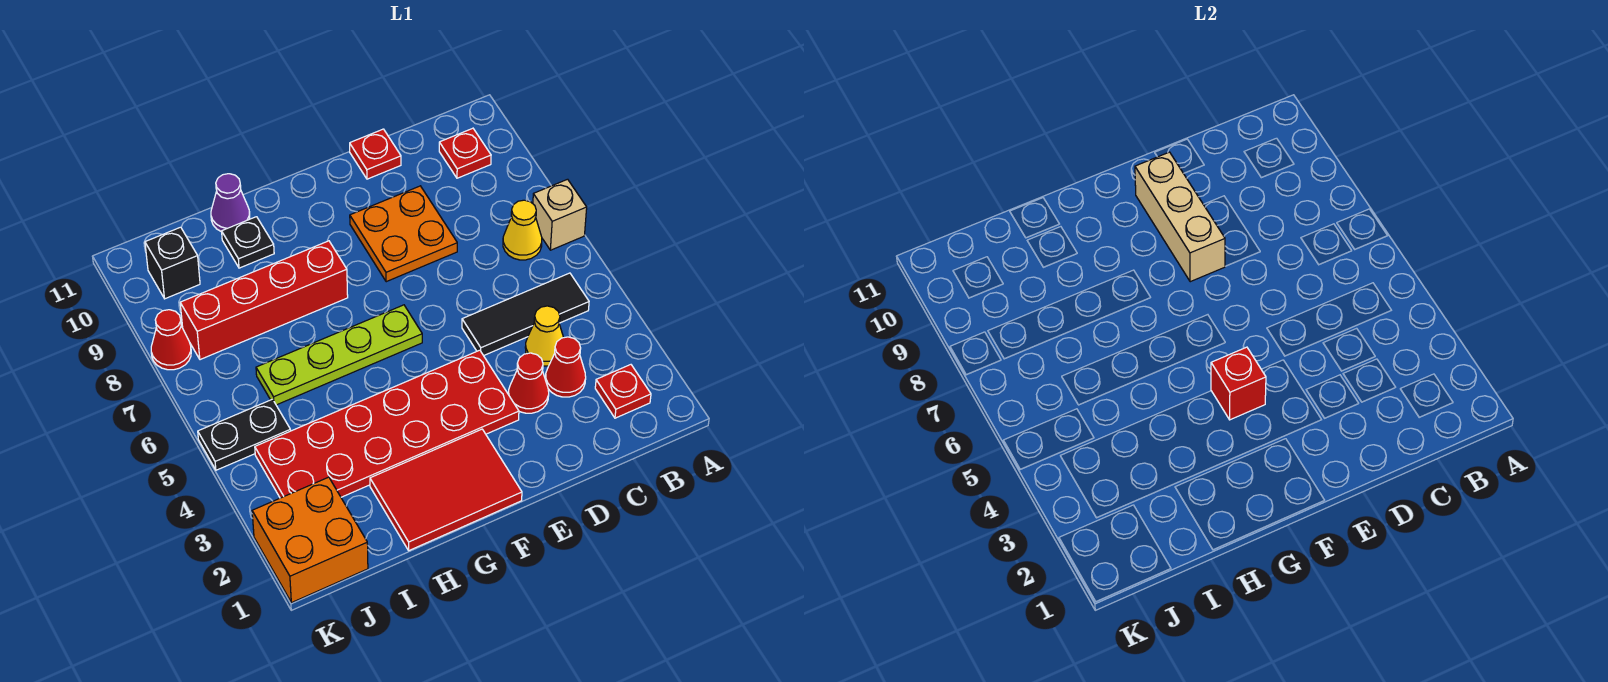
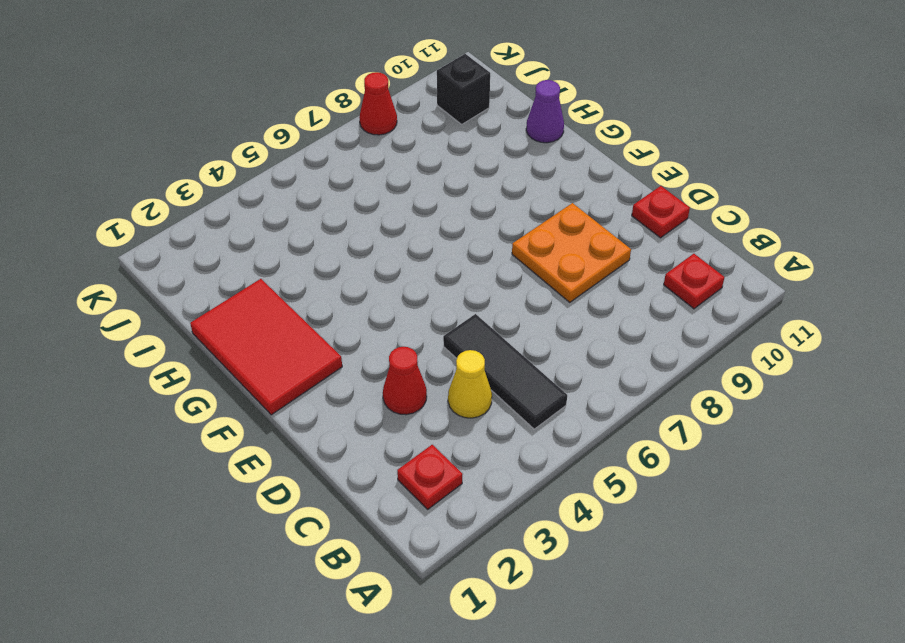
none -> tan 1x1 brick [533,179,587,250]
none -> yellow 1x1 cone [503,200,542,260]
none -> red 1x1 cone [545,337,586,397]

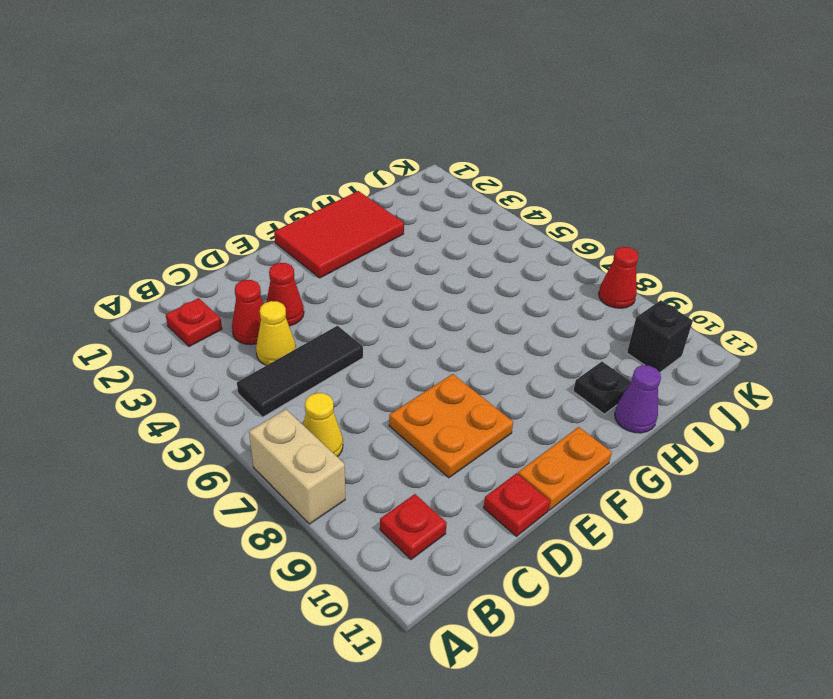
tan 1x2 brick [249,409,345,524] -> tan 1x1 brick [533,179,587,250]
orange 1x2 plate [518,427,612,510] -> none
none -> red 2x6 plate [255,350,519,498]
none -> lime 1x4 plate [256,305,422,405]
none -> red 1x4 brick [180,241,348,360]

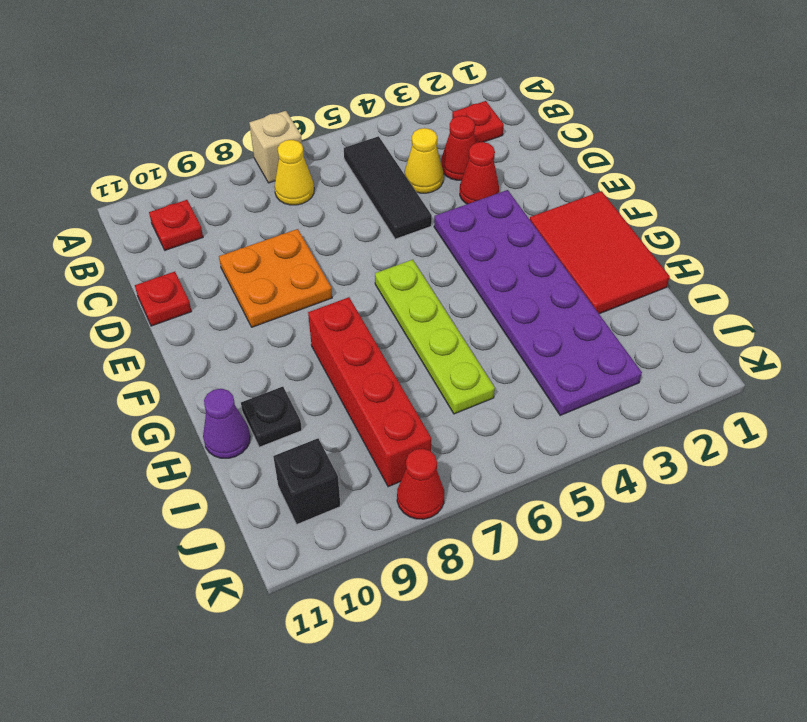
purple 2x6 plate [434,190,642,415] -> red 2x6 plate [255,350,519,498]
none -> orange 2x2 brick [252,477,368,603]
none -> black 1x2 plate [198,399,291,470]
none -> tan 1x3 brick [1135,152,1225,282]

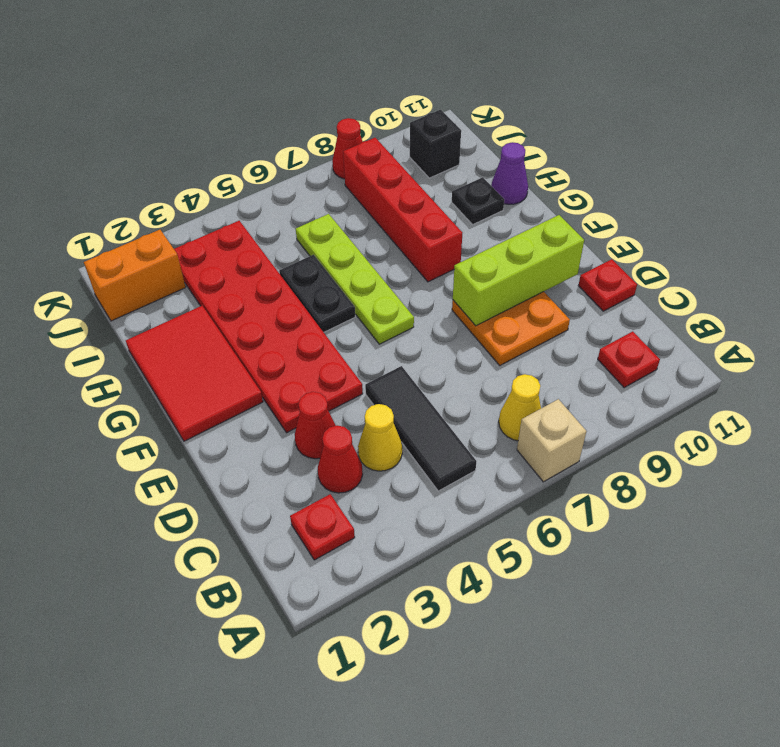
lime 1x3 brick [453,215,584,326] -> tan 1x3 brick [1135,152,1225,282]
black 1x2 plate [279,255,355,332] -> black 1x2 plate moved to [198,399,291,470]
orange 1x2 brick [84,230,186,321] -> orange 2x2 brick [252,477,368,603]
none -> red 1x1 brick [1211,347,1266,420]

